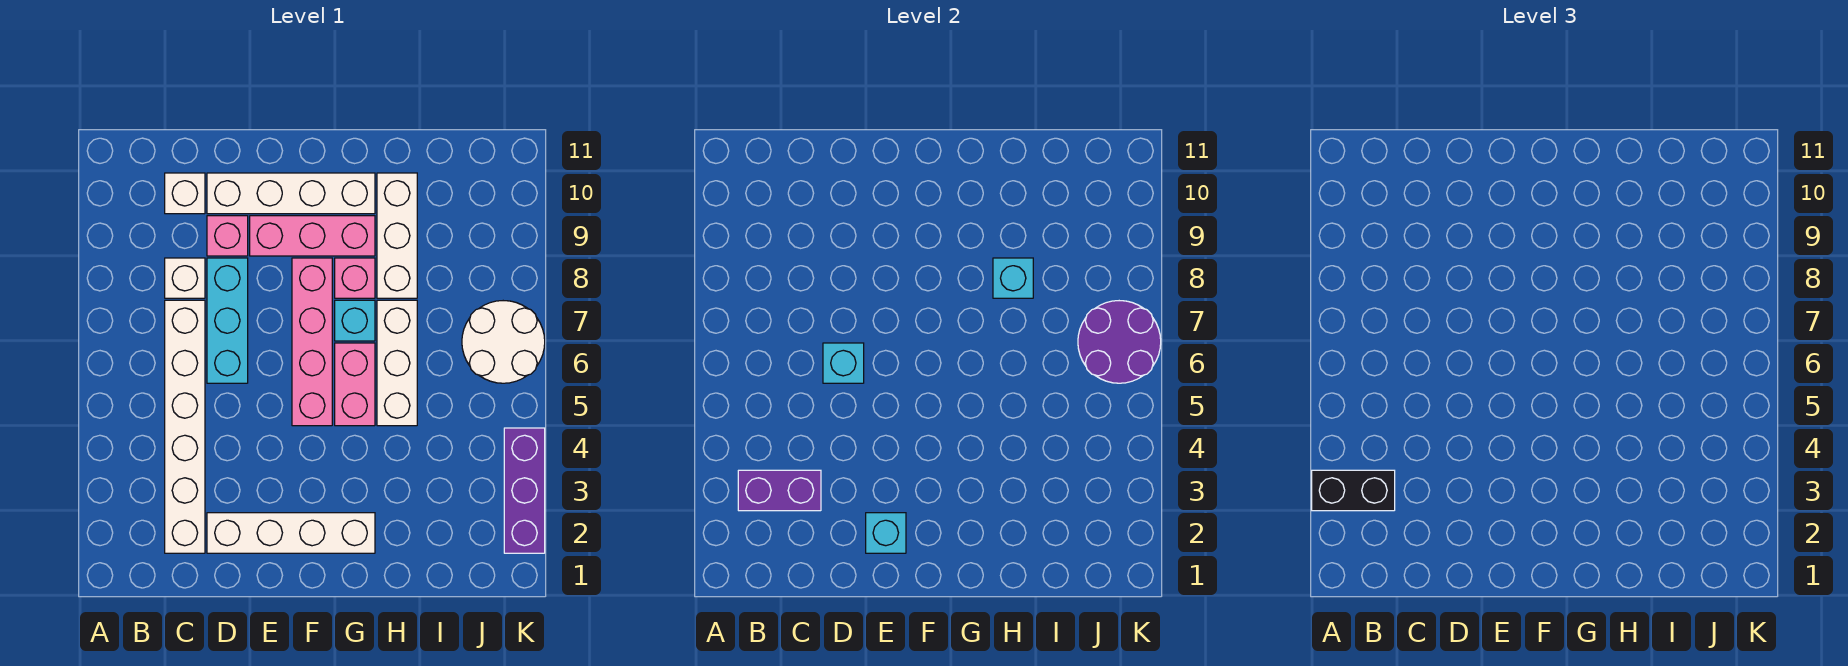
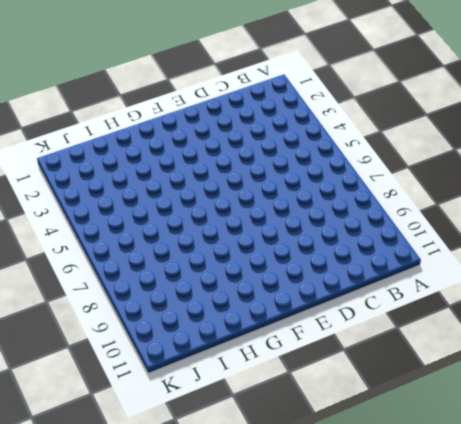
none -> white 1x6 brick [165,300,205,553]
none -> white 1x1 brick [165,258,205,298]
none -> white 1x1 brick [165,173,205,214]

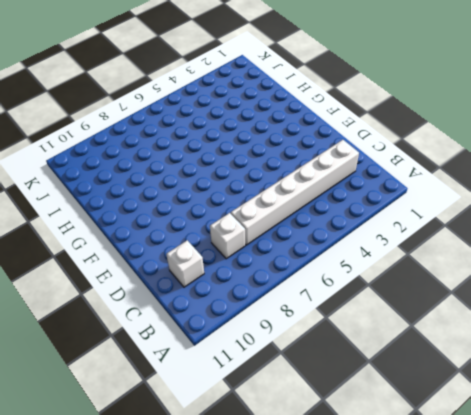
none -> white 1x4 brick [207,513,375,553]
none -> cyan 1x3 brick [207,258,248,383]
none -> pink 1x1 brick [207,216,248,256]

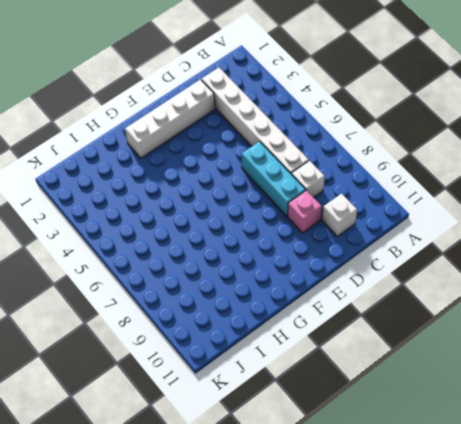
none -> white 1x4 brick [207,173,375,214]
none -> pink 1x3 brick [250,216,375,256]
none -> pink 1x4 brick [292,258,332,426]

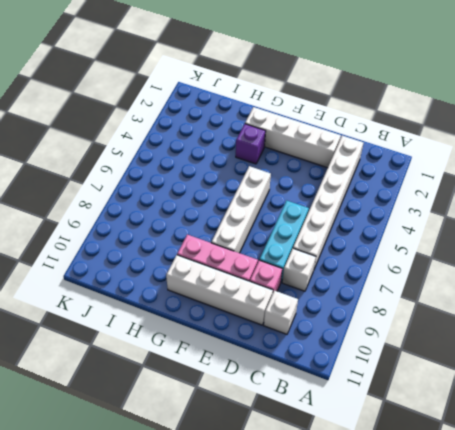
white 1x4 brick [211,166,271,253] -> pink 1x4 brick [292,258,332,426]
purple 1x1 brick [236,124,266,164] -> none
none -> pink 1x2 brick [335,343,375,426]
none -> cyan 1x1 brick [335,300,375,341]
none -> pink 1x1 brick [335,258,375,298]

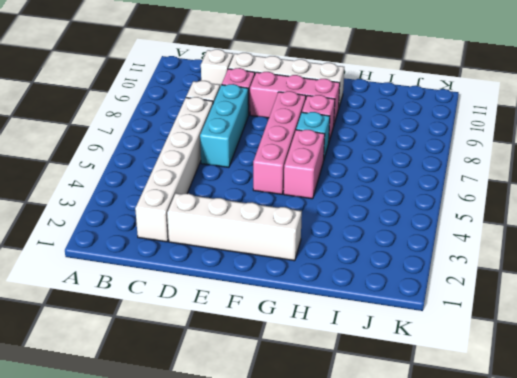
none -> white 1x3 brick [377,300,417,426]
none -> white 1x3 brick [377,173,417,298]
none -> white 2x2 round brick [462,301,545,383]

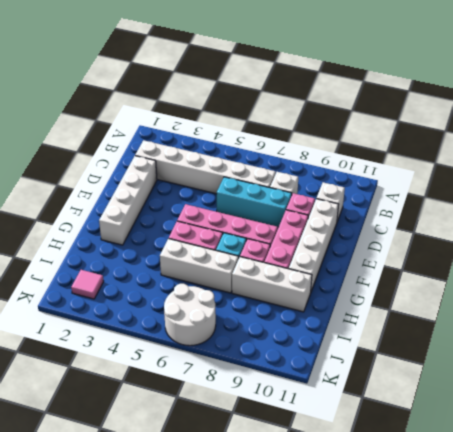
pink 1x1 tile [71,270,104,299] -> none
none -> purple 1x3 brick [504,428,545,553]
none -> purple 1x2 brick [738,470,821,511]
none -> cyan 1x1 brick [823,343,864,383]

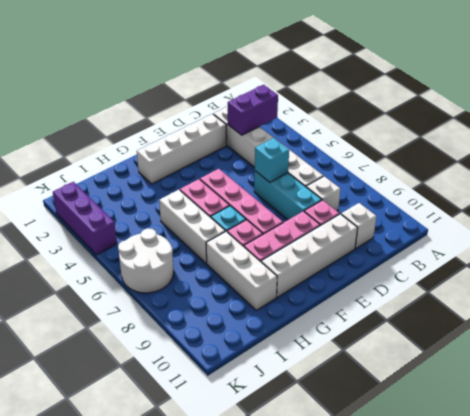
none -> cyan 1x1 brick [866,513,906,553]
none -> cyan 1x1 brick [993,258,1033,298]
none -> purple 2x2 round brick [1078,301,1161,383]

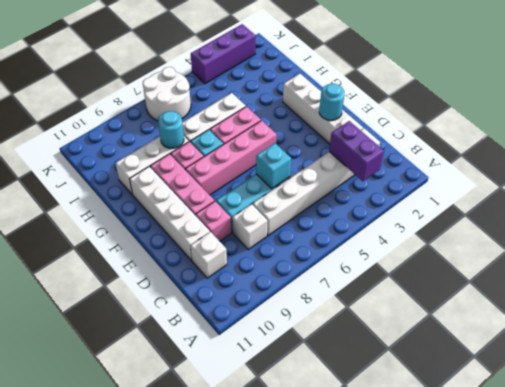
cyan 1x1 round brick [319,84,344,120] -> cyan 1x1 brick [866,513,906,553]
cyan 1x1 round brick [158,111,184,148] -> cyan 1x1 brick [993,258,1033,298]
none -> purple 2x2 round brick [1078,301,1161,383]
none -> black 1x2 brick [1312,470,1395,511]

